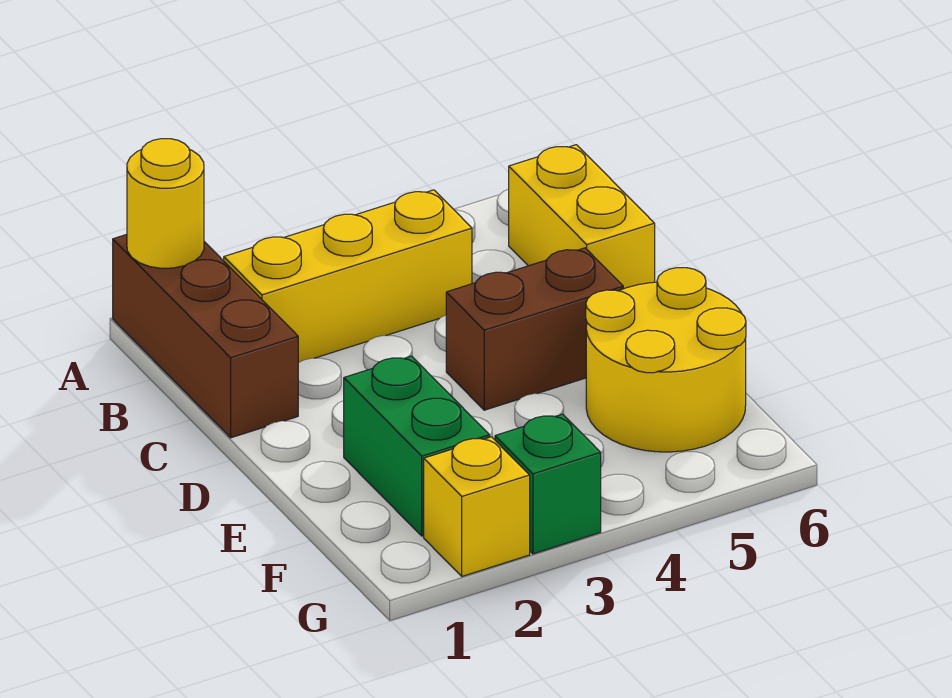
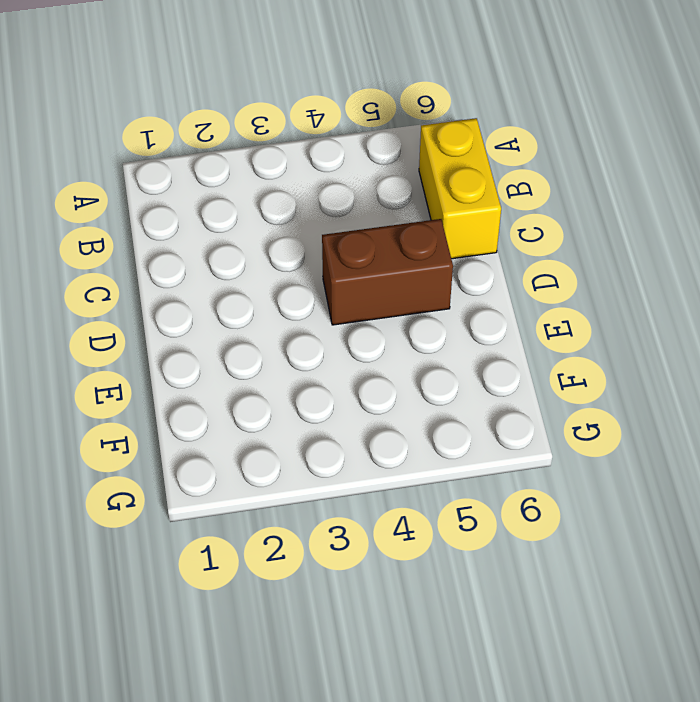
none -> brown 1x3 brick [113,234,298,438]
none -> yellow 1x3 brick [224,190,472,363]

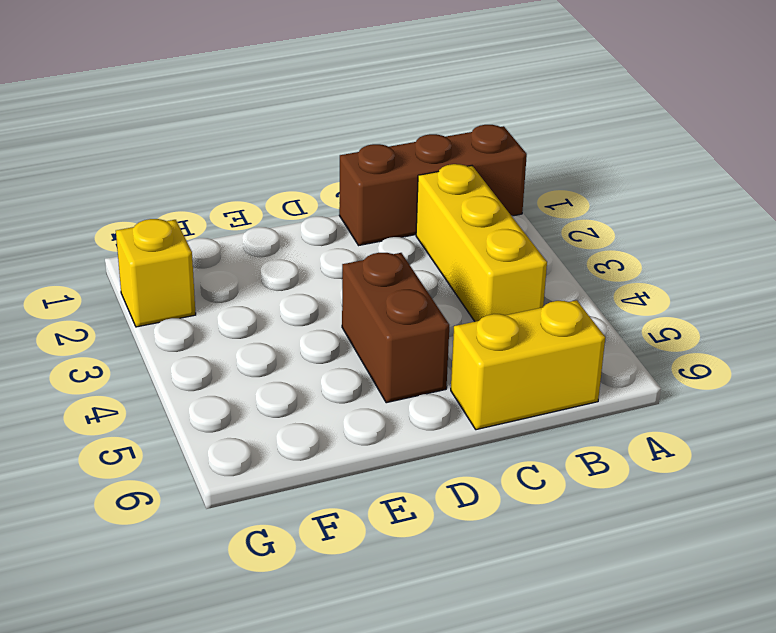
none -> green 1x2 brick [344,356,490,536]
none -> yellow 2x2 round brick [586,268,746,452]

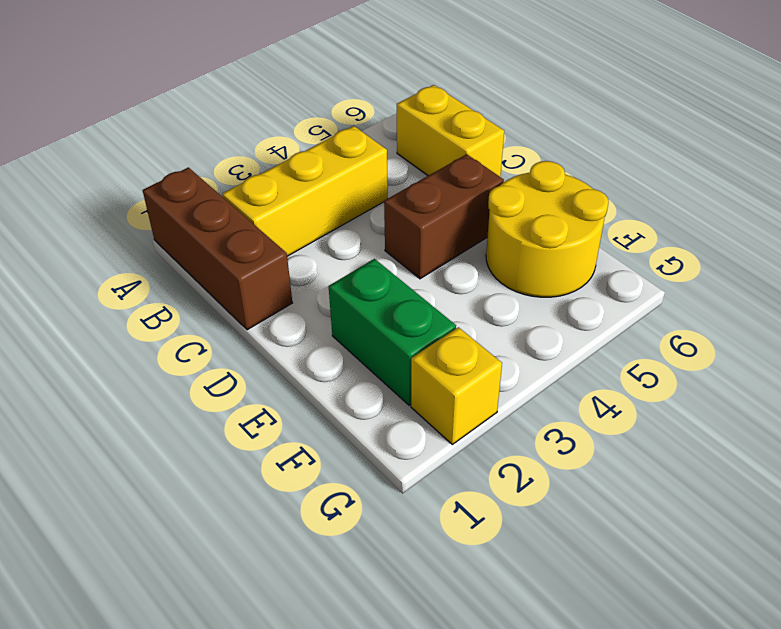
none -> green 1x1 brick [495,414,601,554]
none -> yellow 1x1 round brick [127,139,204,268]

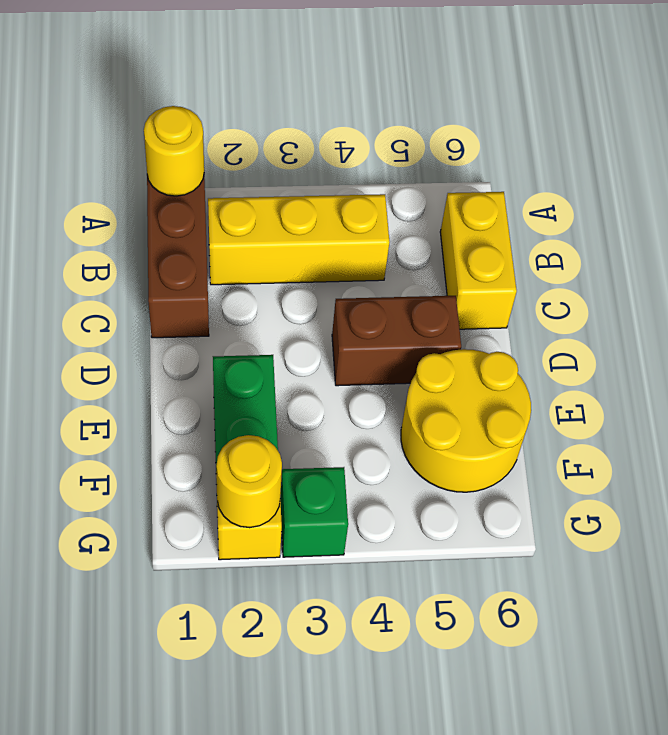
yellow 1x1 round brick [216,435,282,528] -> none

